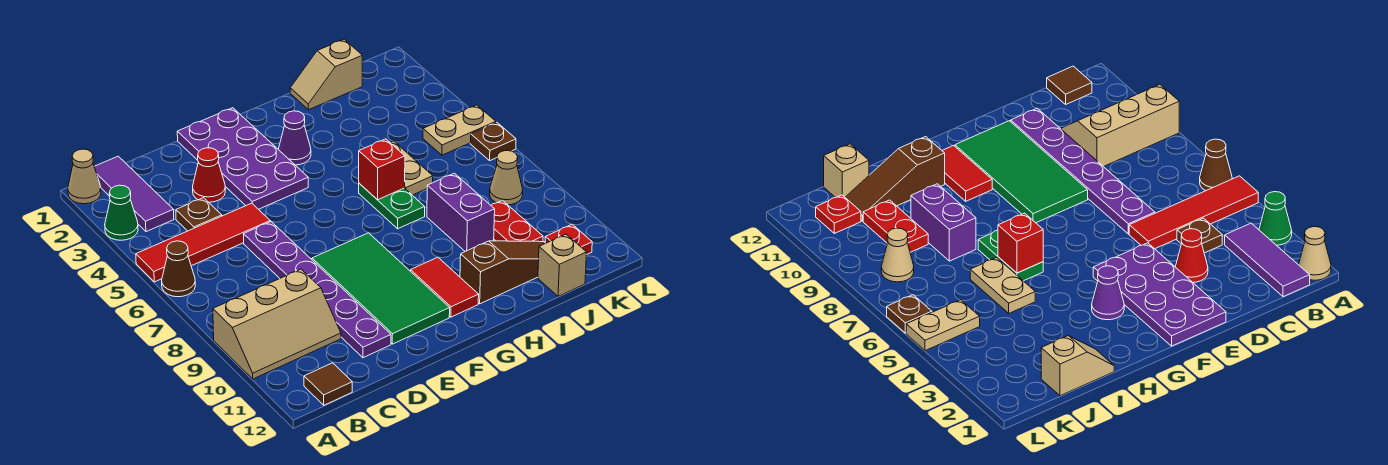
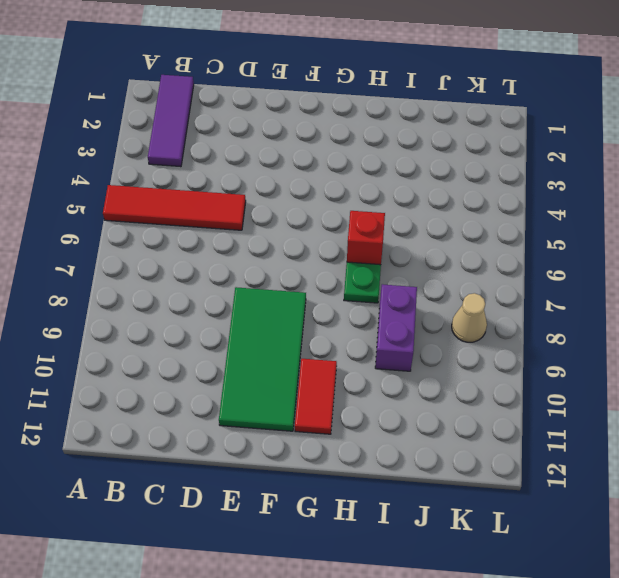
none -> tan 1x1 cone [68,149,101,204]
none -> green 1x1 cone [105,185,138,240]
none -> brown 1x1 cone [162,241,195,297]

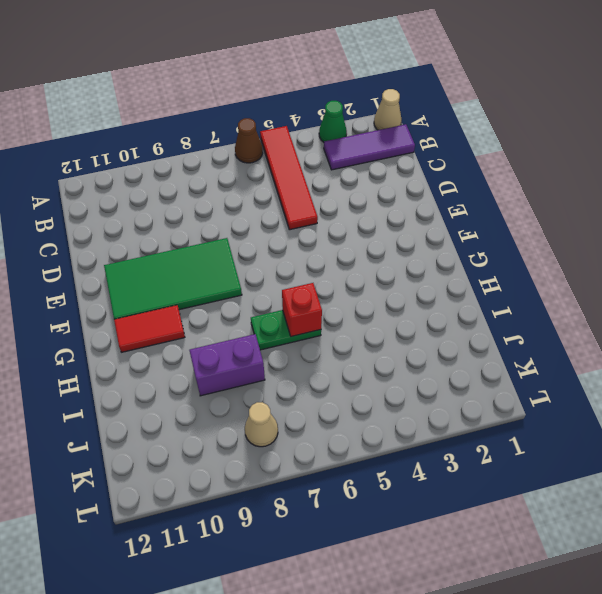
none -> tan 2x3 slope [213,269,341,379]
none -> brown 1x1 tile [304,363,352,405]
none -> brown 1x1 plate [176,198,222,231]

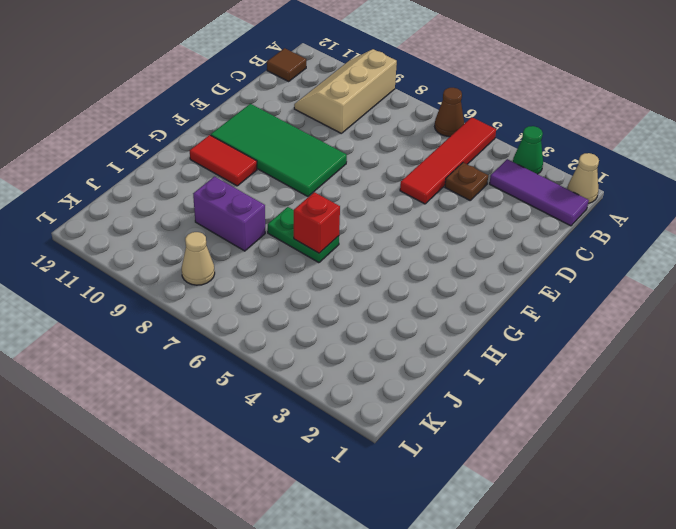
none -> red 1x1 cone [193,148,225,202]
none -> purple 1x6 plate [244,222,391,358]
none -> purple 2x4 plate [177,108,308,209]

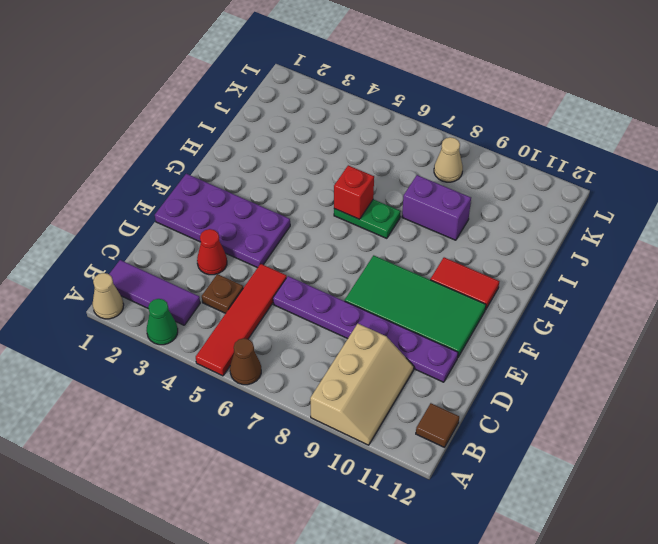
none -> purple 1x1 cone [278,111,311,165]
none -> brown 1x3 slope [460,241,546,304]
none -> tan 1x2 slope [290,39,362,110]

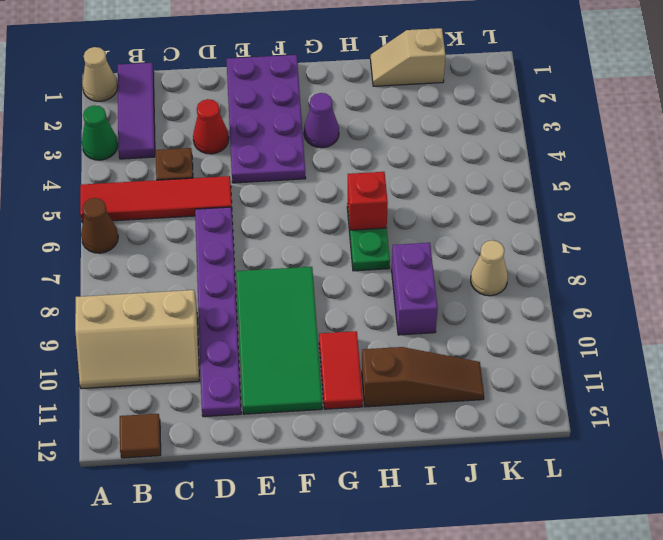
none -> tan 1x2 plate [391,141,433,195]
none -> red 1x2 plate [491,200,543,242]
none -> tan 1x1 brick [538,234,587,296]

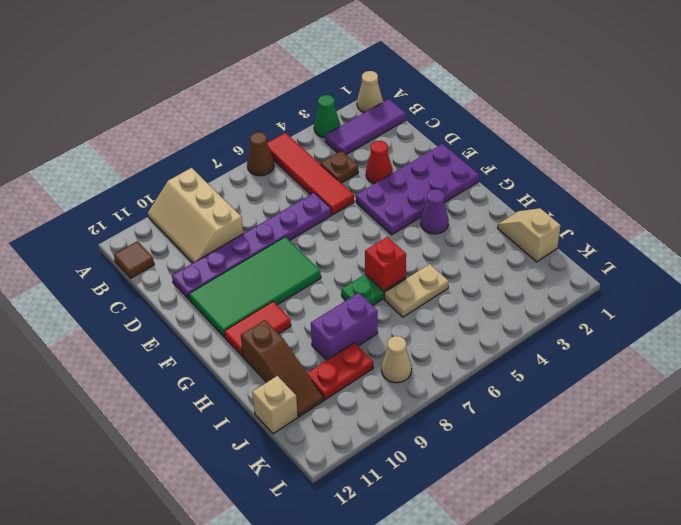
none -> tan 1x2 plate [423,105,496,155]
none -> red 1x1 plate [545,224,592,255]
none -> brown 1x1 plate [470,122,516,160]

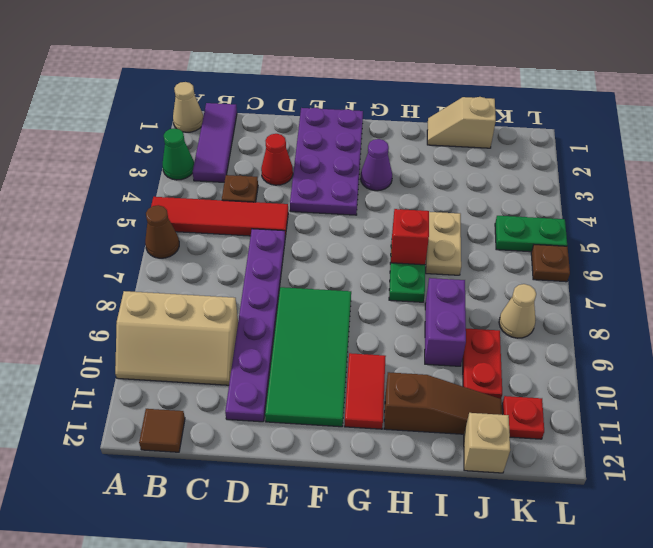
green 1x2 plate [495,216,567,252] -> tan 1x2 plate [423,105,496,155]

